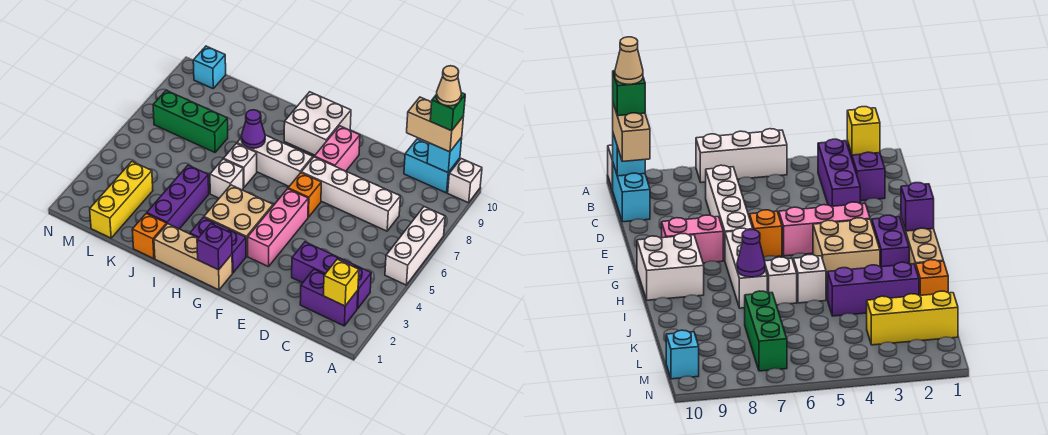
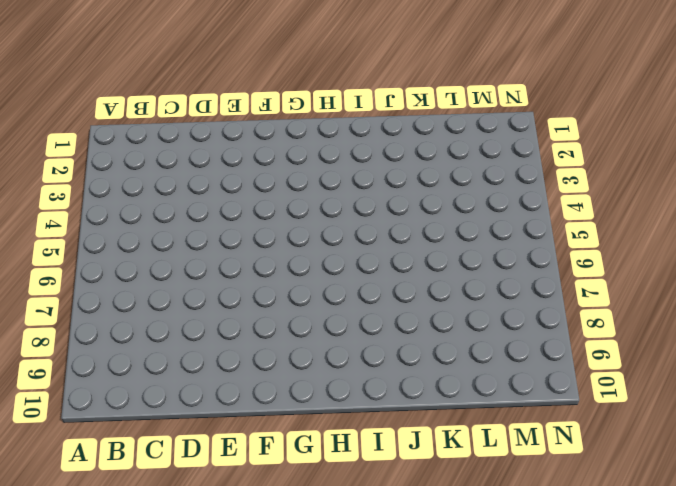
none -> white 1x3 brick [385,207,445,285]
none -> white 1x1 brick [448,159,482,203]
none -> purple 1x2 brick [300,269,358,326]

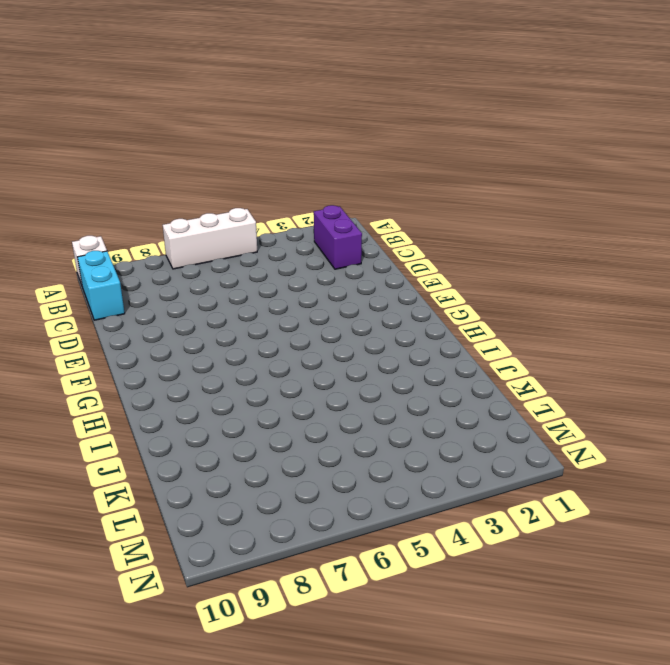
none -> purple 1x3 brick [292,242,371,309]
none -> white 1x4 brick [301,157,400,231]
none -> pink 1x3 brick [248,189,308,267]

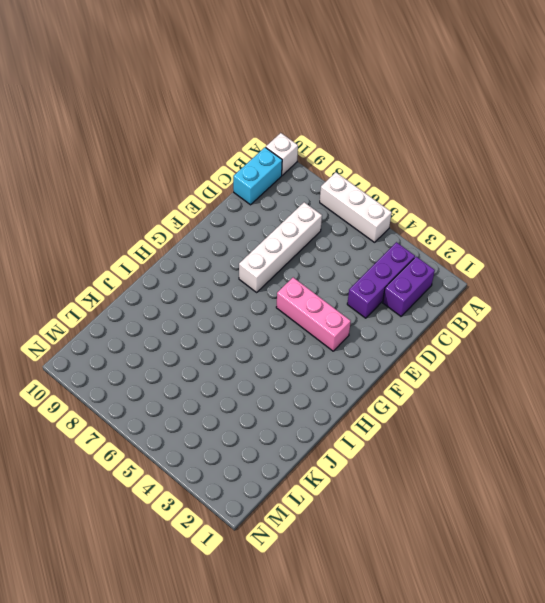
none -> orange 1x1 brick [288,173,321,217]
none -> pink 1x2 brick [314,126,360,171]
none -> tan 1x3 brick [154,224,232,290]

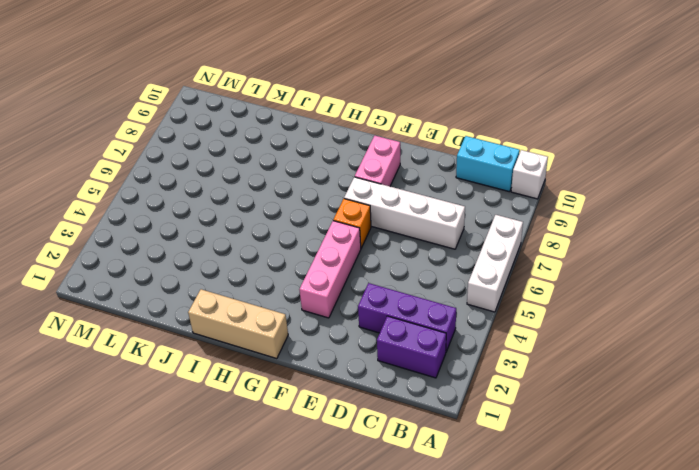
none -> purple 1x2 brick [190,217,246,273]
none -> tan 2x2 brick [204,185,273,256]
none -> white 1x3 brick [237,135,313,186]

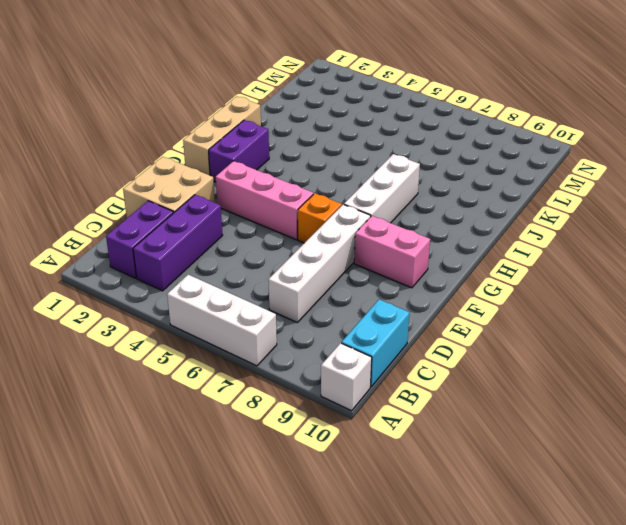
tan 2x2 brick [123,157,215,218] -> tan 2x2 brick moved to [204,185,273,256]
none -> white 2x2 brick [284,92,351,155]
none -> white 1x1 brick [210,159,243,198]
none -> white 1x1 brick [224,144,257,188]

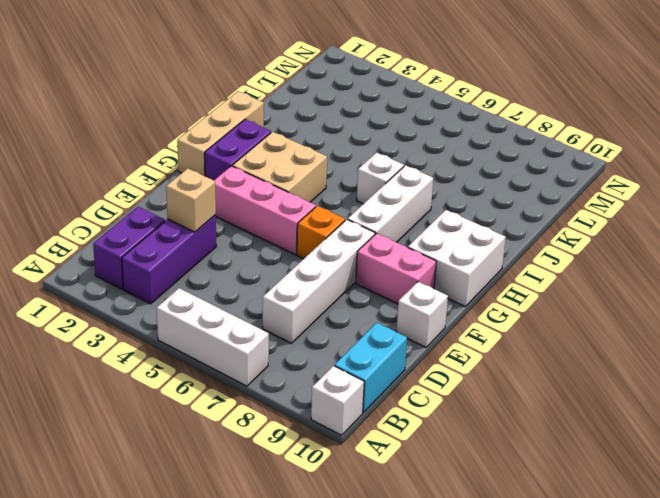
tan 1x1 brick [166,168,216,232] -> none
white 1x1 brick [397,282,448,347] -> white 1x1 brick moved to [210,159,243,198]
none -> orange 1x1 brick [132,213,167,259]
none -> purple 1x3 brick [147,165,209,229]
none -> green 1x3 brick [153,90,228,152]

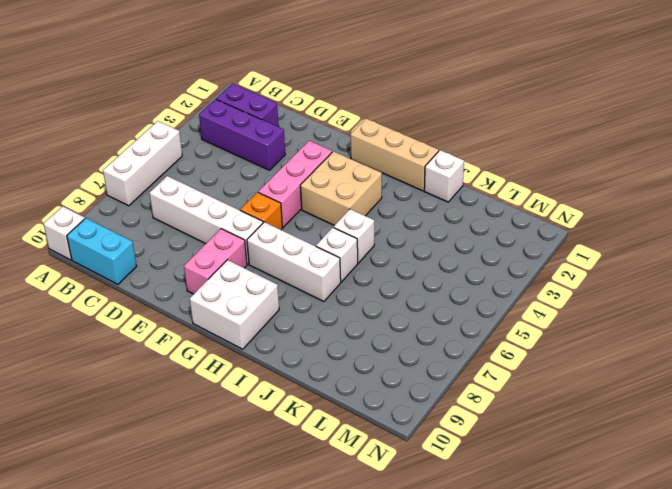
white 1x1 brick [424,150,464,202] -> orange 1x1 brick [132,213,167,259]
none -> purple 1x2 brick [190,217,246,273]
none -> purple 1x3 brick [147,165,209,229]
none -> green 1x3 brick [153,90,228,152]

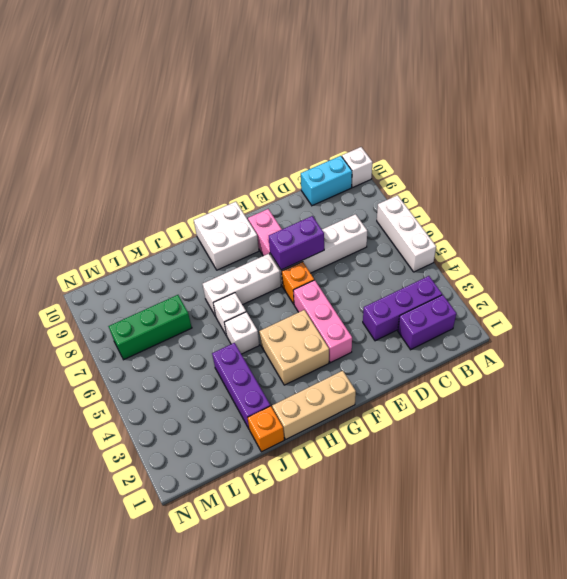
purple 1x2 brick [269,216,324,270] -> purple 1x2 brick moved to [190,217,246,273]
none -> yellow 1x3 brick [90,162,153,238]
none -> cyan 1x1 brick [193,46,226,89]
none -> yellow 1x1 brick [323,259,359,306]

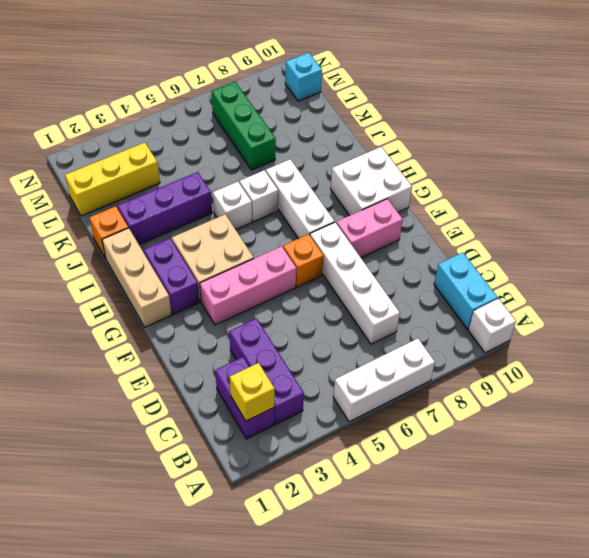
none -> cyan 1x1 brick [427,137,462,173]
none -> purple 1x1 brick [197,224,232,270]
none -> purple 1x1 cone [241,110,265,148]

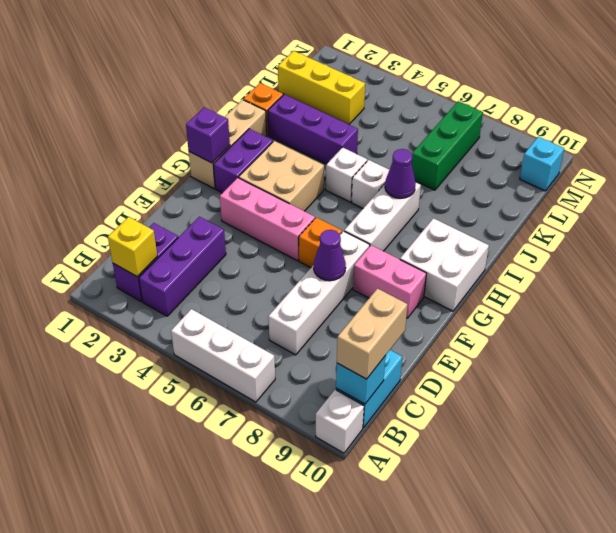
purple 1x1 cone [314,230,346,281] -> none
none -> green 1x1 brick [430,93,465,131]
none -> tan 1x1 cone [436,66,461,106]

